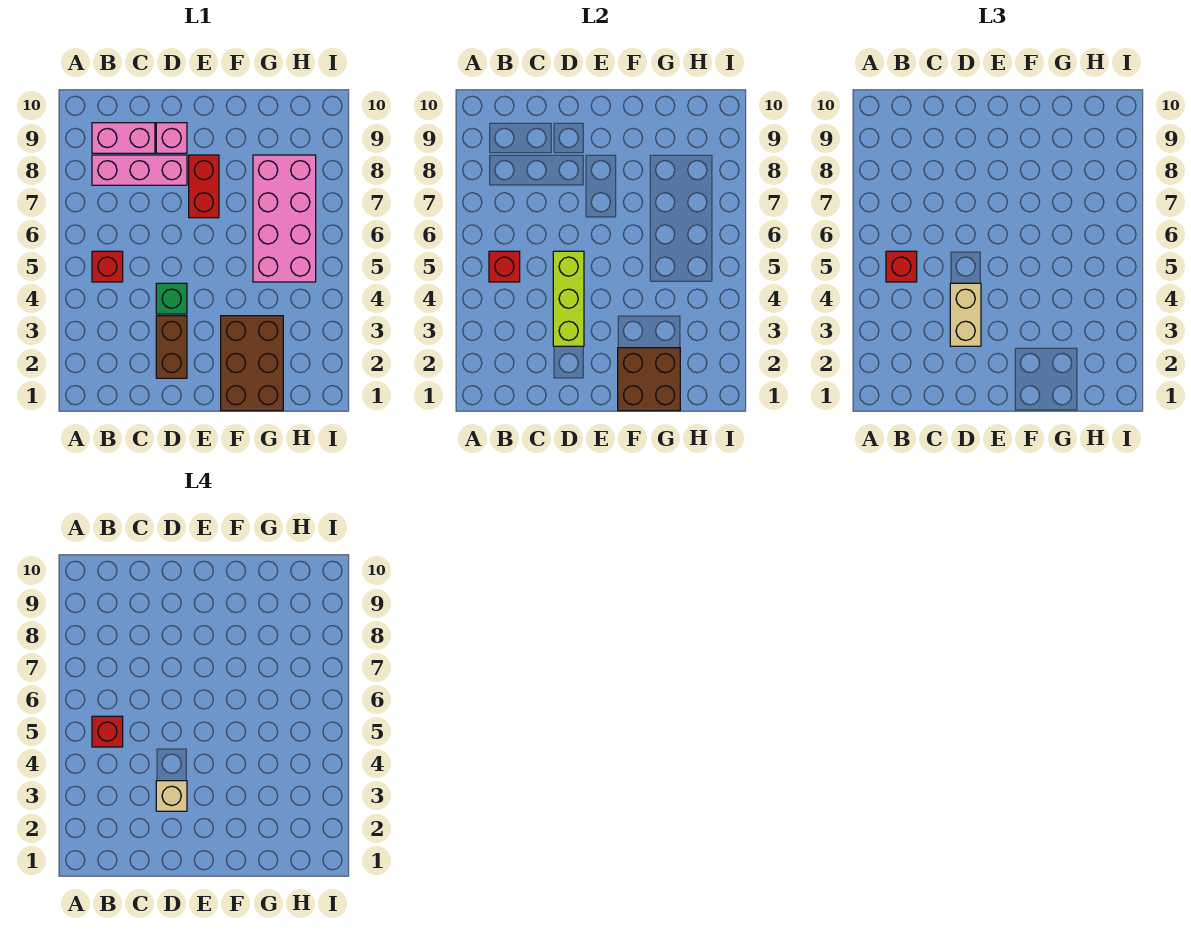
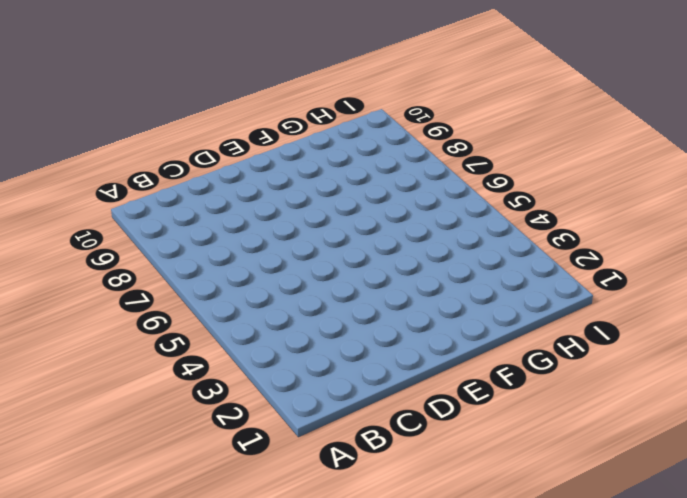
none -> red 1x1 brick [92,251,123,282]
none -> pink 1x3 brick [92,155,187,185]
none -> pink 1x2 brick [92,123,155,153]

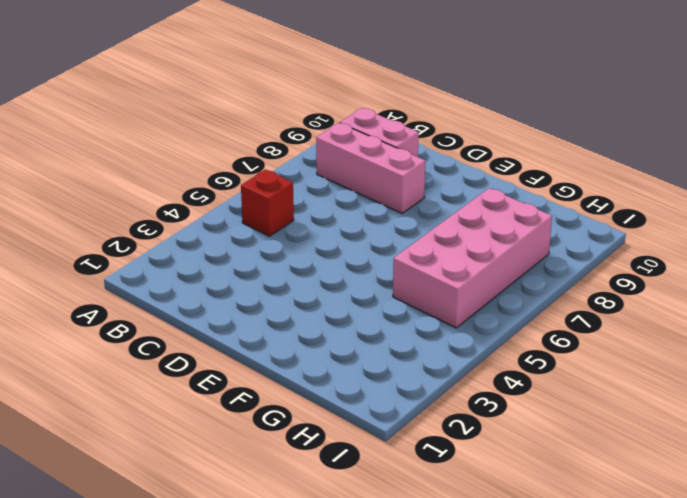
none -> brown 1x2 brick [156,316,187,378]
none -> green 1x1 brick [156,283,187,314]
none -> pink 1x1 brick [156,123,187,153]

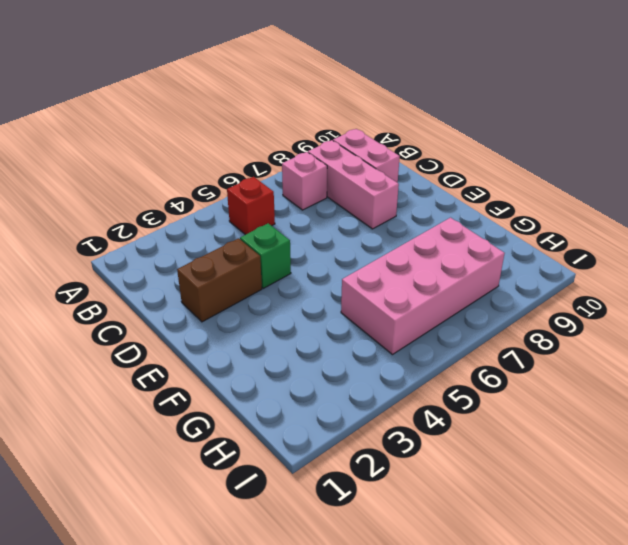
pink 1x1 brick [282,152,327,210] -> pink 1x1 brick moved to [156,123,187,153]
none -> red 1x2 brick [189,155,219,218]
none -> brown 2x3 brick [221,316,283,411]
none -> red 1x1 brick [489,251,520,282]

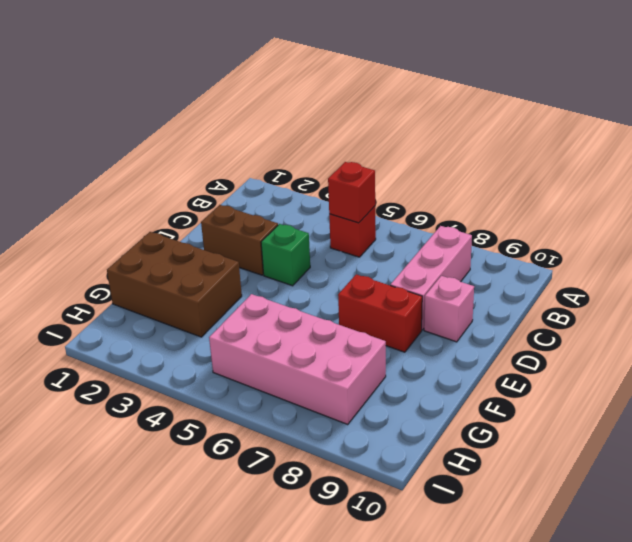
none -> pink 1x2 brick [92,123,155,153]
none -> lime 1x3 brick [553,251,584,346]
none -> brown 2x2 brick [618,348,680,411]

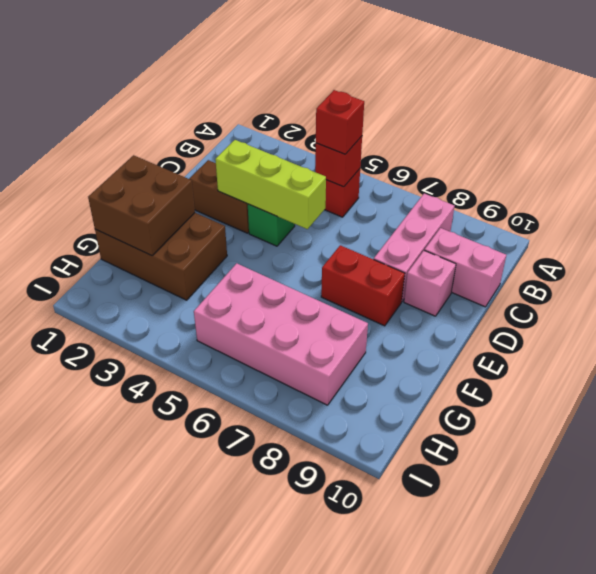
pink 1x2 brick [424,228,506,307] -> pink 1x2 brick turned to [92,123,155,153]
none -> tan 1x2 brick [950,283,981,346]
none -> red 1x1 brick [92,716,123,747]
none -> tan 1x1 brick [156,781,187,811]

